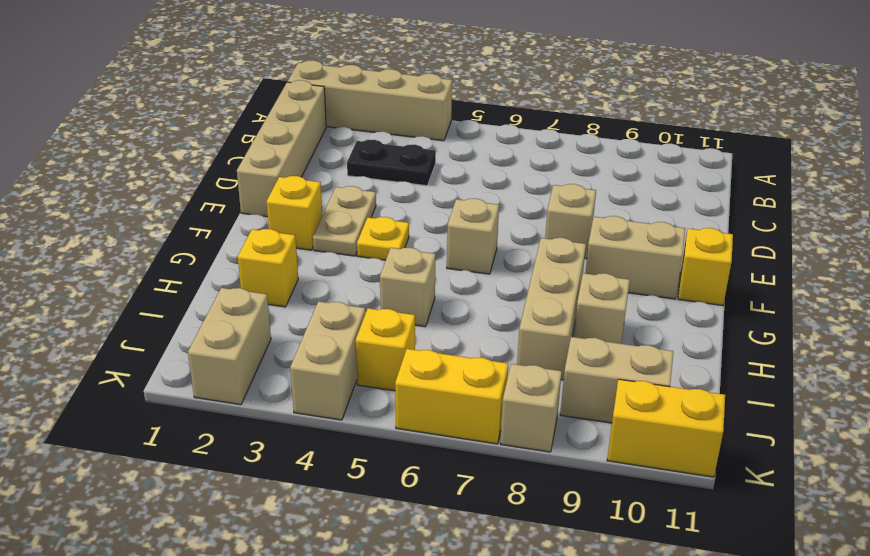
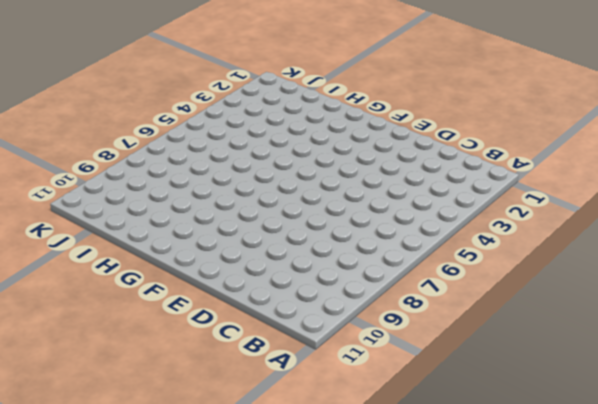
none -> tan 1x4 brick [288,60,452,141]
none -> tan 1x4 brick [237,80,326,217]
none -> black 1x2 plate [347,140,436,186]

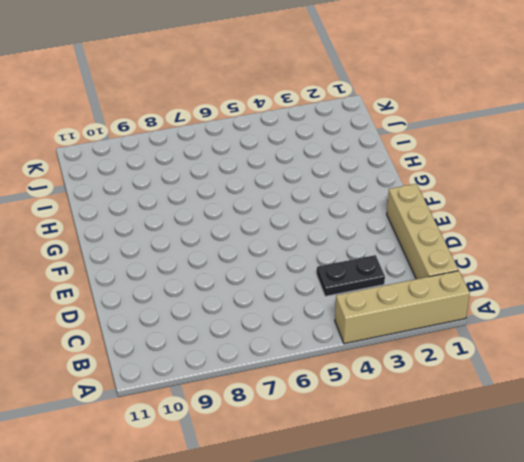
none -> tan 1x2 plate [313,186,376,256]
none -> tan 1x1 brick [545,184,596,259]
none -> yellow 1x1 brick [266,176,322,250]

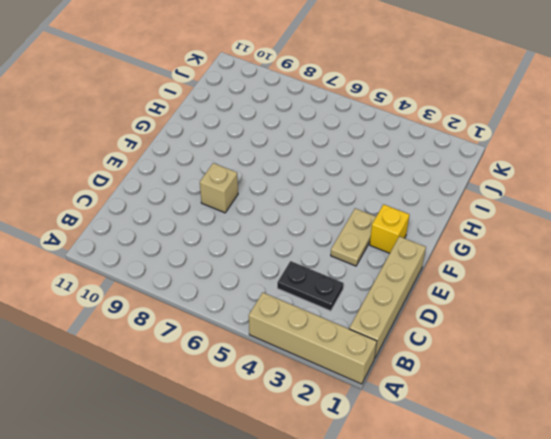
none -> yellow 1x1 plate [357,217,409,260]
none -> tan 1x1 brick [447,198,499,274]
none -> tan 1x2 brick [585,216,685,299]

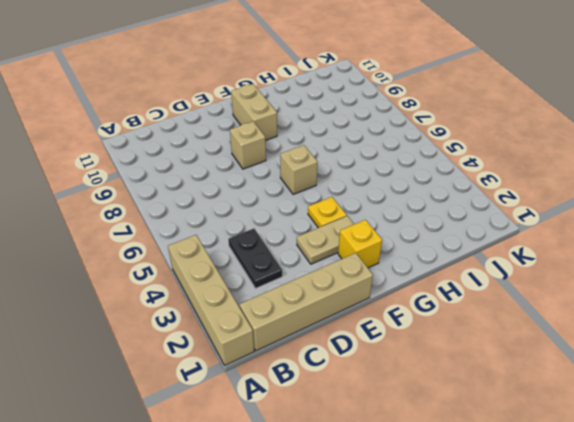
none -> yellow 1x1 brick [678,228,733,306]
none -> tan 1x3 brick [517,238,586,380]
none -> yellow 1x1 brick [238,229,298,307]

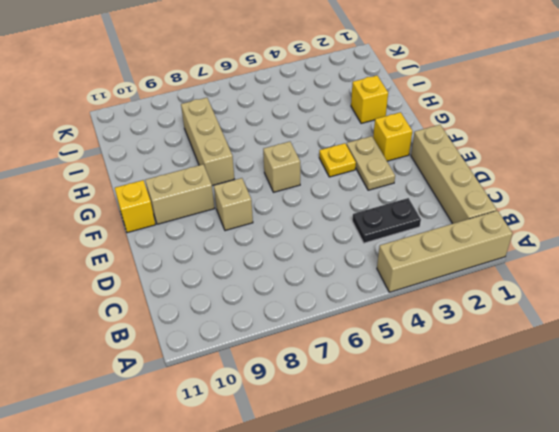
none -> tan 1x1 brick [380,248,436,327]
none -> tan 1x1 brick [574,273,630,344]
none -> tan 1x2 brick [188,288,271,405]

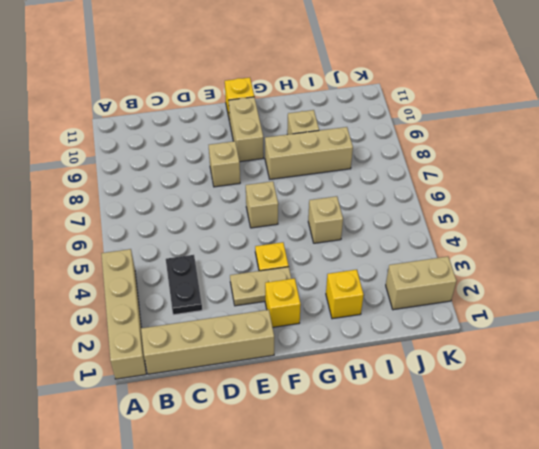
none -> tan 1x2 brick [290,301,365,420]
none -> yellow 1x1 brick [356,308,415,391]
none -> tan 1x2 brick [560,337,673,423]

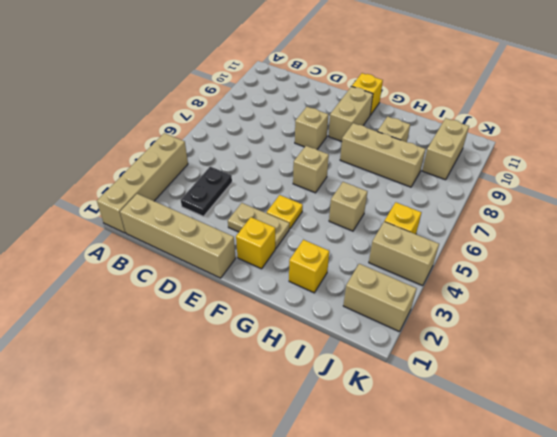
none -> yellow 1x2 brick [395,349,508,444]
none -> tan 1x1 brick [500,364,562,452]
none -> yellow 1x2 brick [607,379,725,477]

